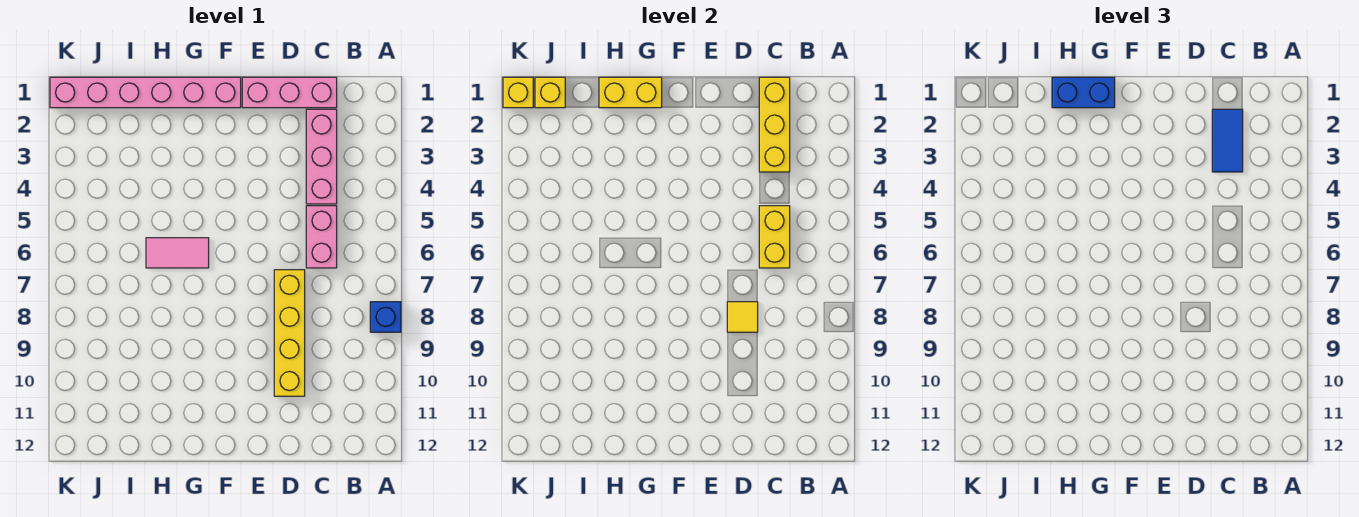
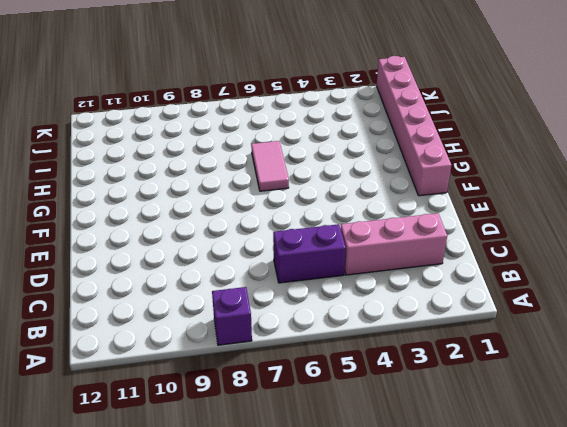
purple 1x1 brick [212,287,252,345] -> blue 1x1 brick [370,302,401,332]
purple 1x2 brick [273,224,346,283] -> pink 1x2 brick [306,206,337,268]
none -> pink 1x3 brick [242,77,337,108]
none -> yellow 1x4 brick [274,270,305,396]
none -> yellow 1x3 brick [759,77,790,172]

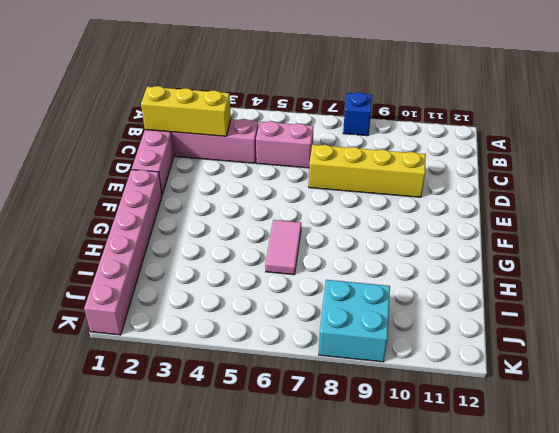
cyan 2x2 brick [319,280,390,362] -> none
none -> yellow 1x2 brick [759,206,790,268]
none -> yellow 1x1 tile [727,302,758,332]
none -> yellow 1x2 brick [599,77,662,108]

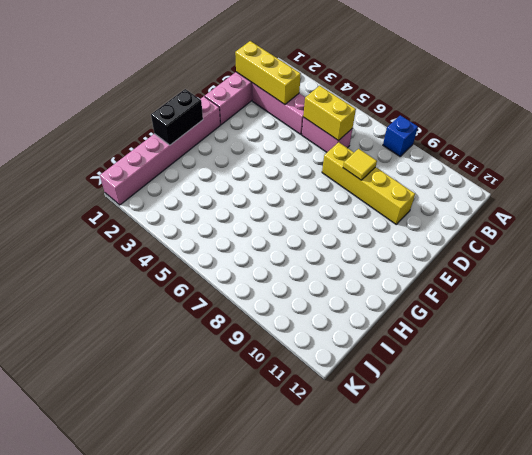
black 1x2 brick [151,89,203,145] -> yellow 1x2 brick [599,77,662,108]
none -> pink 1x2 tile [146,238,209,268]
none -> yellow 1x1 brick [535,77,565,108]
none -> yellow 1x1 brick [503,77,533,108]

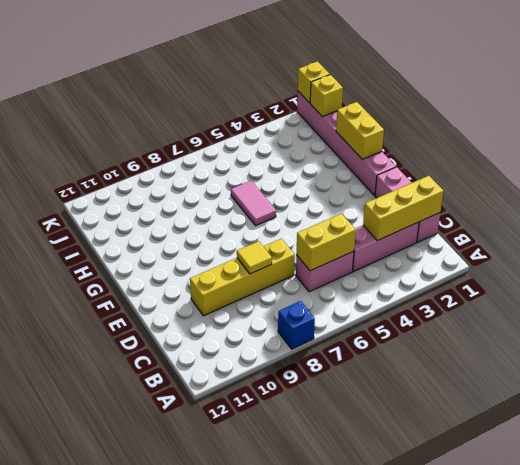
none -> blue 1x2 tile [1212,109,1243,172]
none -> blue 1x2 brick [1052,77,1115,108]

